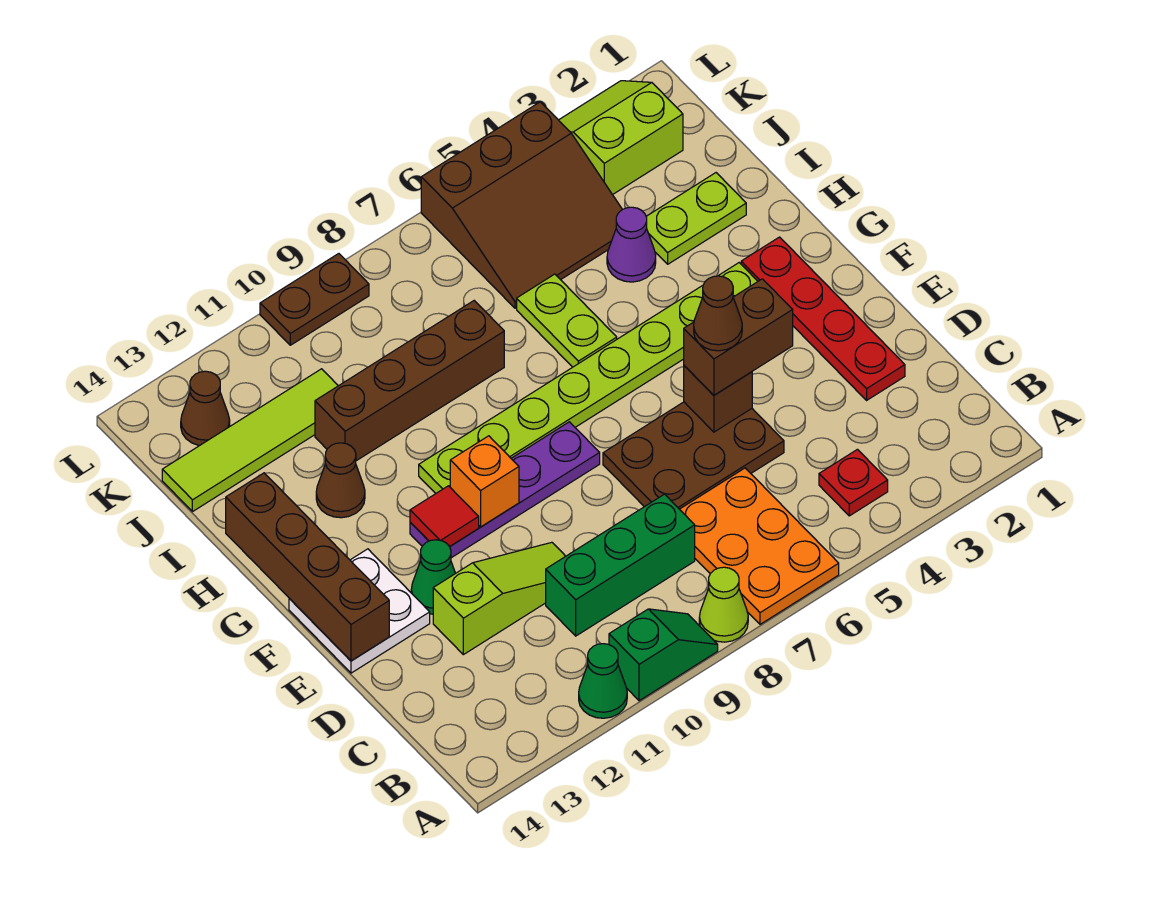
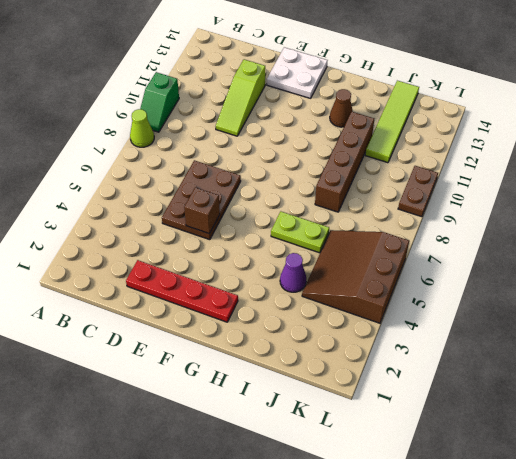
none -> orange 2x3 plate [680,468,839,624]
none -> green 1x1 cone [579,644,627,718]
none -> red 1x1 plate [819,449,888,516]

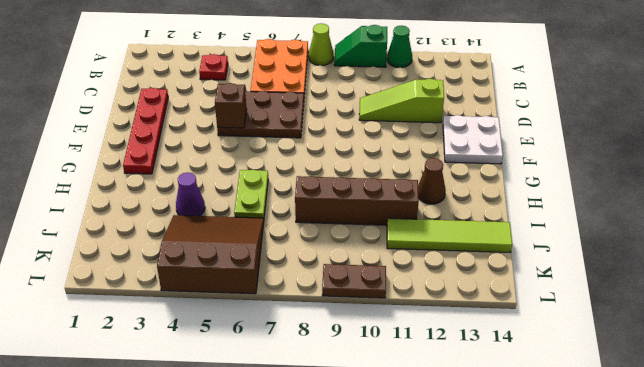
none -> green 1x3 brick [546,494,695,636]
none -> green 1x1 cone [411,540,455,614]
none -> purple 1x4 plate [410,422,600,558]

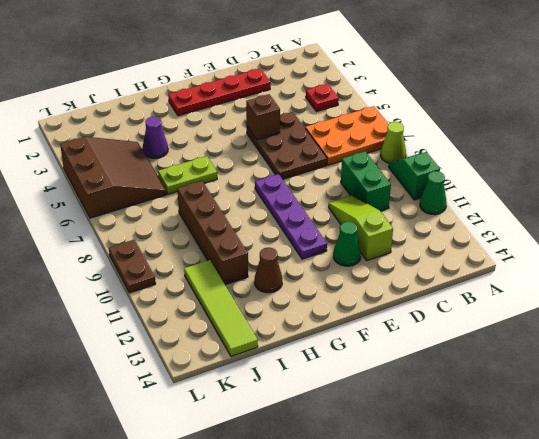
green 1x2 brick [341,151,391,211] -> green 1x3 brick [546,494,695,636]
none -> white 2x2 plate [289,549,430,673]
none -> lime 1x8 plate [419,263,758,493]
none -> lime 1x2 plate [646,173,746,264]

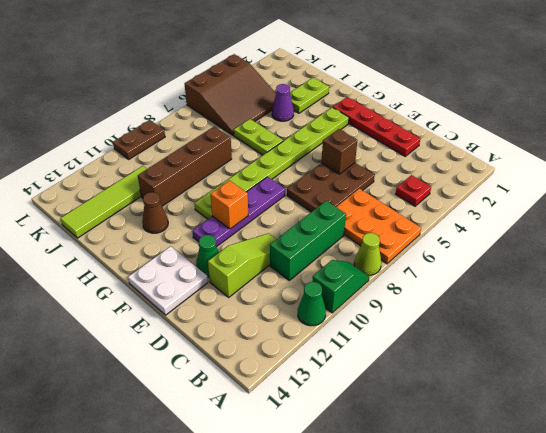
none -> lime 2x2 slope [559,81,683,195]
none -> brown 1x1 cone [181,371,230,446]
none -> brown 1x4 brick [226,473,389,661]

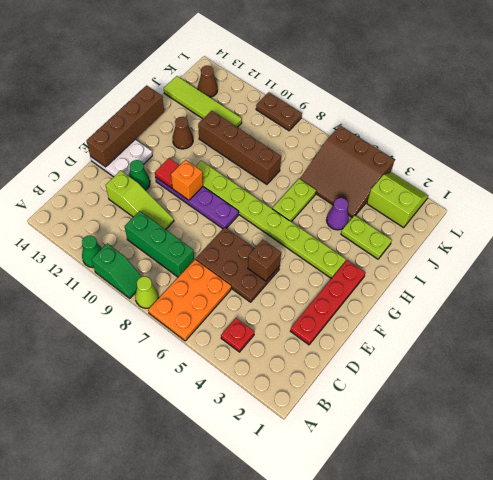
none -> brown 1x2 brick [684,279,793,395]
none -> brown 1x1 cone [694,276,742,351]

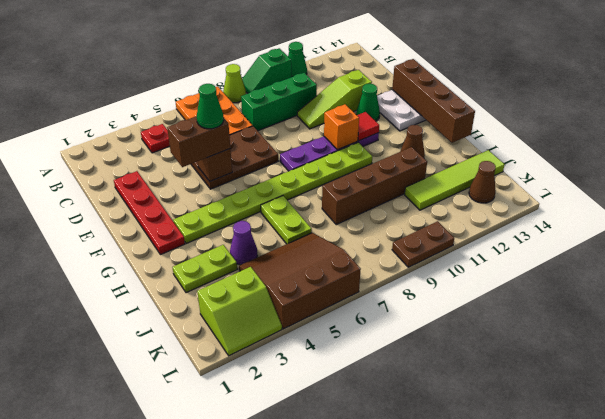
green 1x1 cone [197,84,224,129] -> brown 1x1 cone [694,276,742,351]

